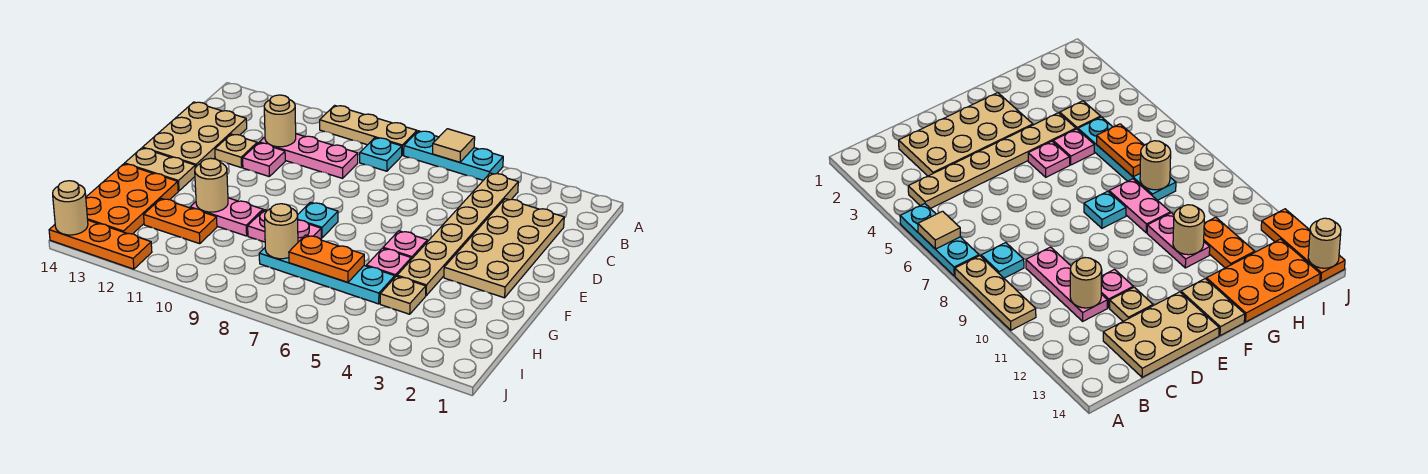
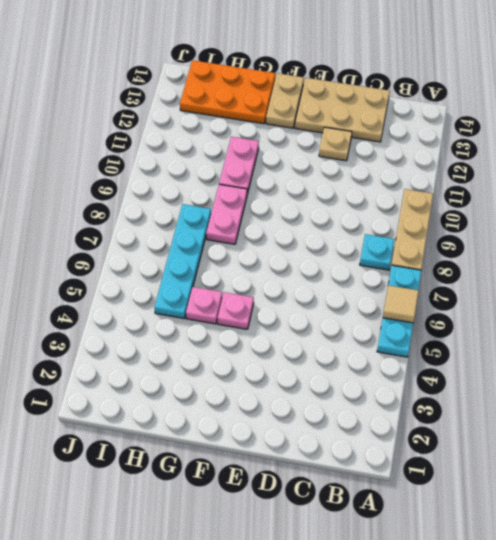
none -> tan 1x6 plate [397,173,518,295]
none -> tan 2x4 plate [444,199,564,298]
none -> pink 1x3 plate [259,134,358,178]

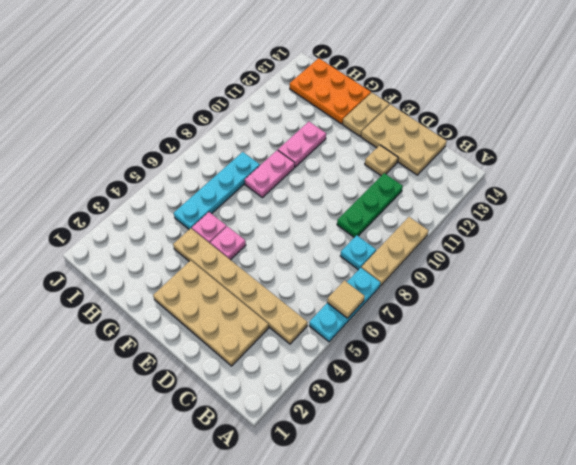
green 1x3 plate [337,173,403,237] -> pink 1x3 plate [259,134,358,178]
none -> pink 1x1 plate [243,143,285,177]
none -> cyan 1x1 plate [298,202,338,238]
none -> tan 1x1 plate [380,276,426,314]

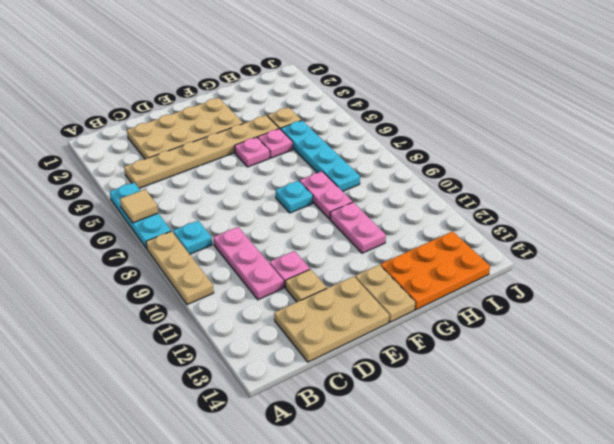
none -> orange 1x2 plate [144,198,217,244]
none -> orange 1x3 plate [49,220,152,269]
none -> tan 1x1 round brick [264,95,296,147]

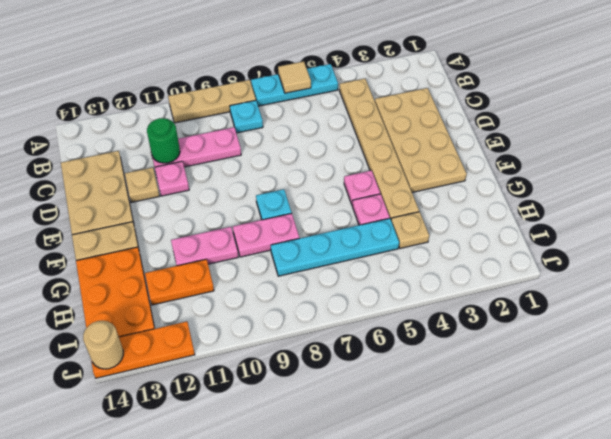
green 1x1 round brick [147,118,180,163] -> tan 1x1 round brick [264,95,296,147]
none -> tan 1x1 round brick [195,158,228,212]
none -> orange 1x2 plate [289,235,364,282]
none -> tan 1x1 round brick [265,204,298,259]

